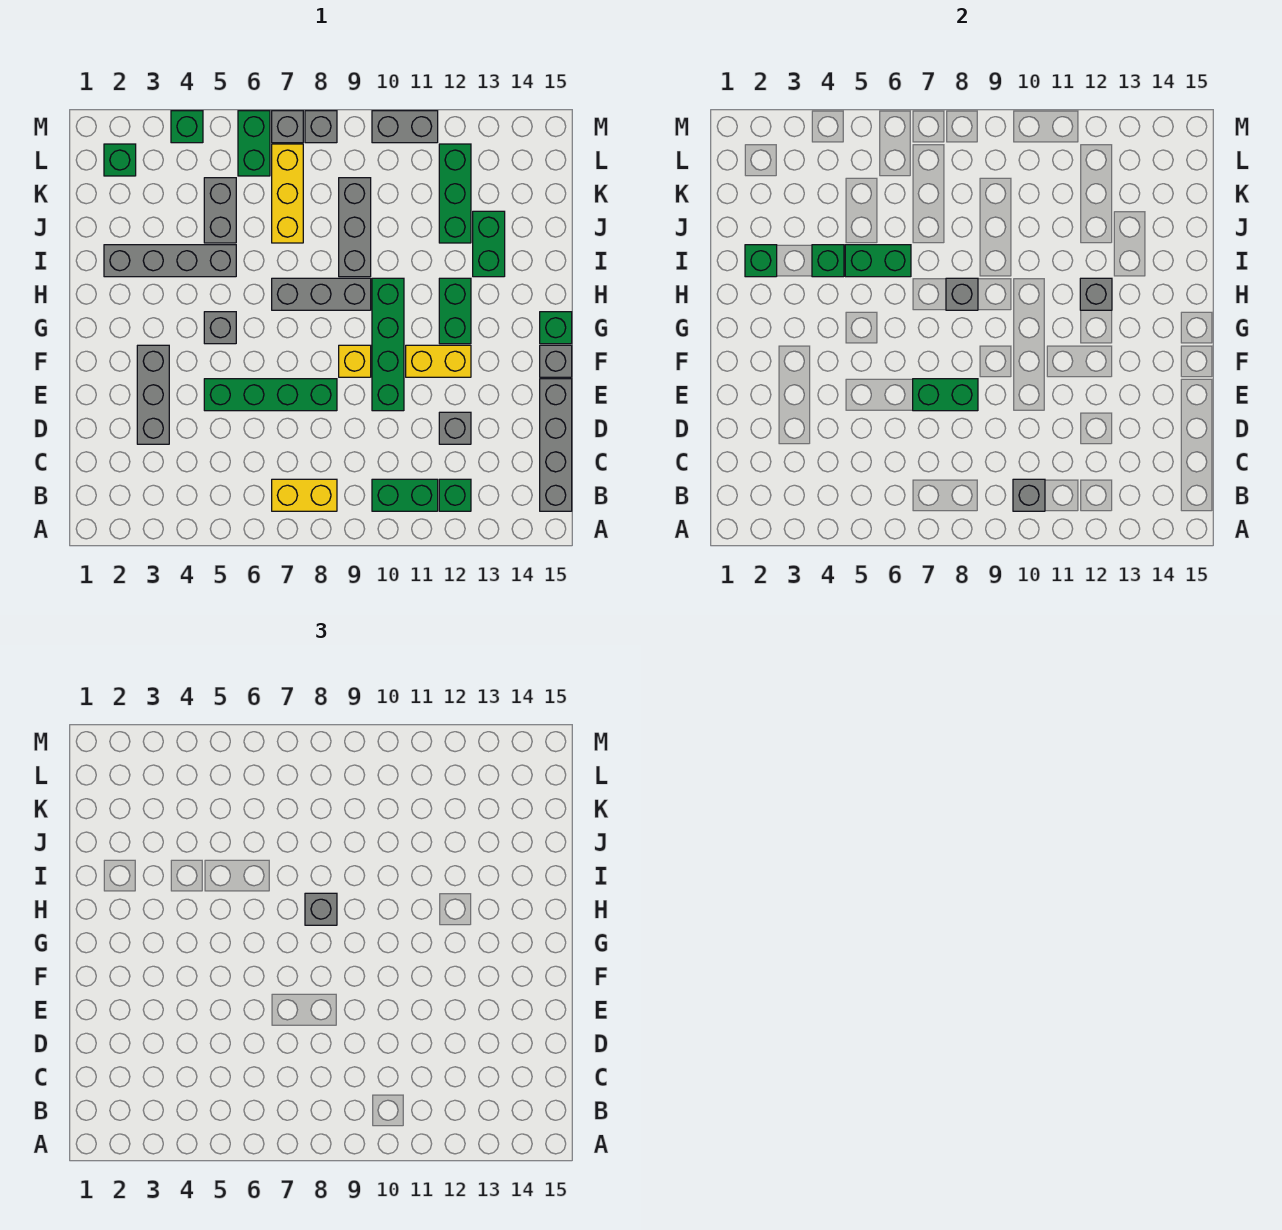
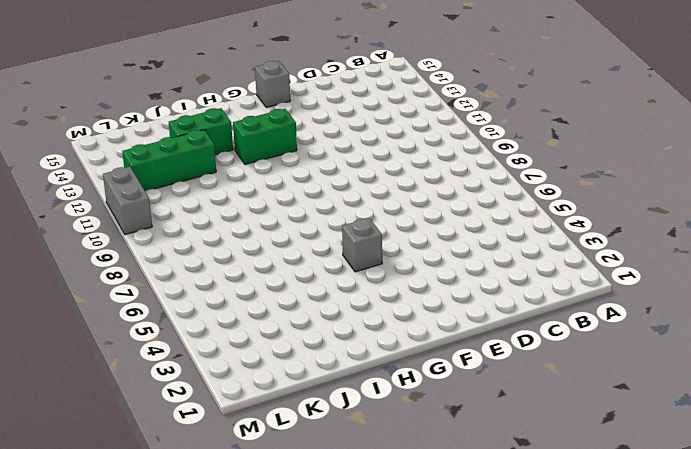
none -> yellow 1x2 brick [272,479,337,511]
none -> green 1x2 brick [372,479,438,511]
none -> green 1x1 brick [439,479,471,511]
none -> grey 1x4 brick [540,379,572,511]

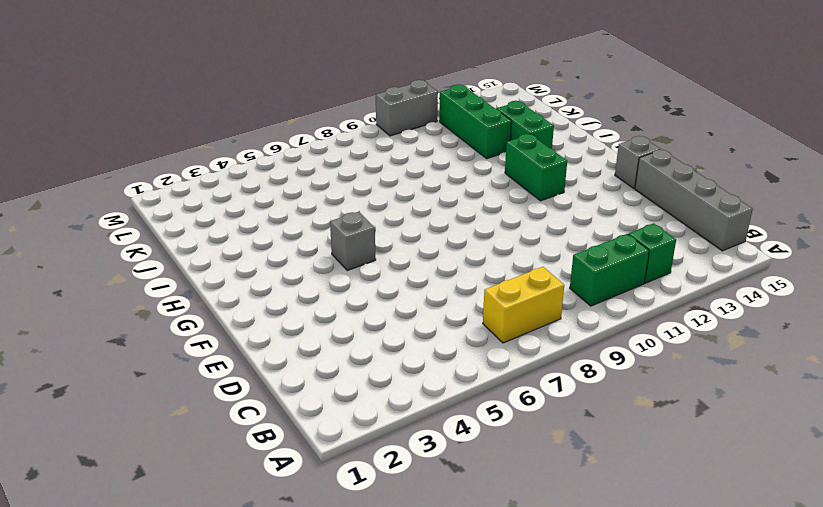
none -> grey 1x3 brick [137,345,169,444]
none -> grey 1x1 brick [439,412,471,444]
none -> green 1x4 brick [204,379,337,411]
none -> green 1x4 brick [372,278,404,411]

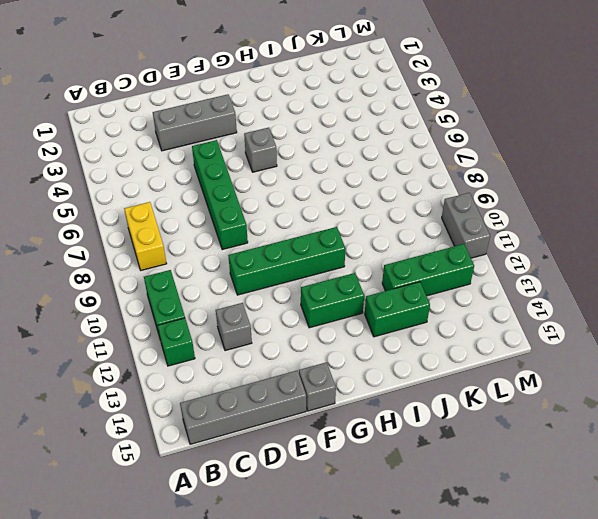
none -> yellow 1x1 brick [339,345,371,377]
none -> yellow 1x2 brick [406,345,471,377]
none -> green 1x1 brick [540,312,572,344]
none -> grey 1x3 brick [272,278,371,310]

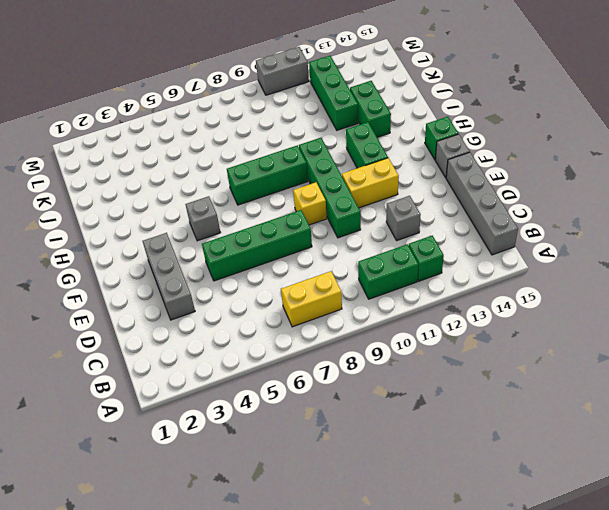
green 1x3 brick [227,145,308,205] -> grey 1x3 brick [272,278,371,310]
none -> grey 1x4 brick [104,245,236,277]
none -> grey 1x3 brick [339,178,371,277]
none -> grey 1x2 brick [204,178,236,243]
none -> yellow 1x3 brick [272,144,303,243]

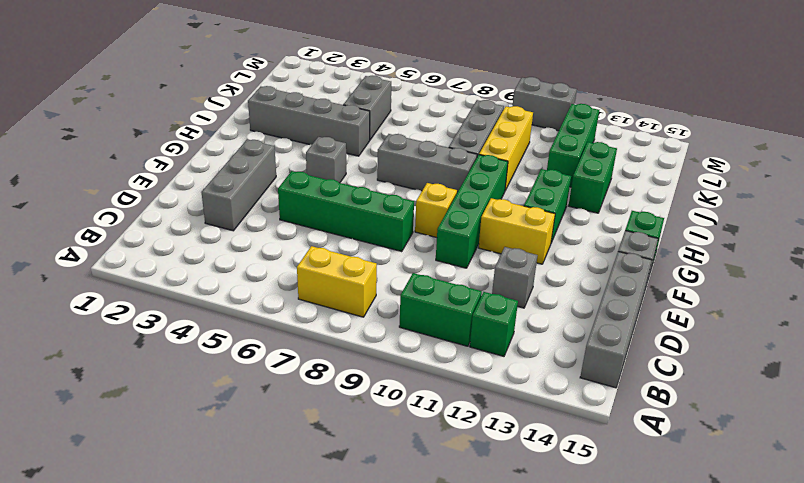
yellow 1x3 brick [479,106,533,190] -> yellow 1x3 brick moved to [272,144,303,243]
none -> green 1x1 brick [104,144,136,176]
none -> green 1x2 brick [238,111,270,176]
none -> green 1x1 brick [171,111,203,143]
none -> grey 1x1 brick [272,111,303,143]

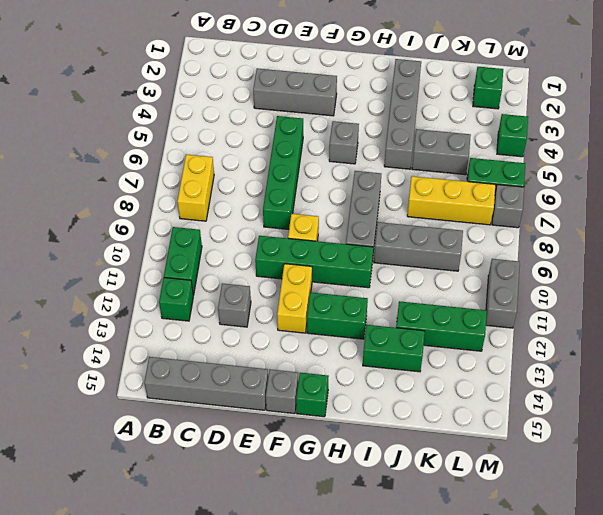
none -> grey 1x1 brick [305,111,337,143]
none -> grey 1x1 brick [1013,479,1045,511]
none -> green 1x2 brick [913,379,978,411]
none -> grey 1x1 brick [946,278,978,310]

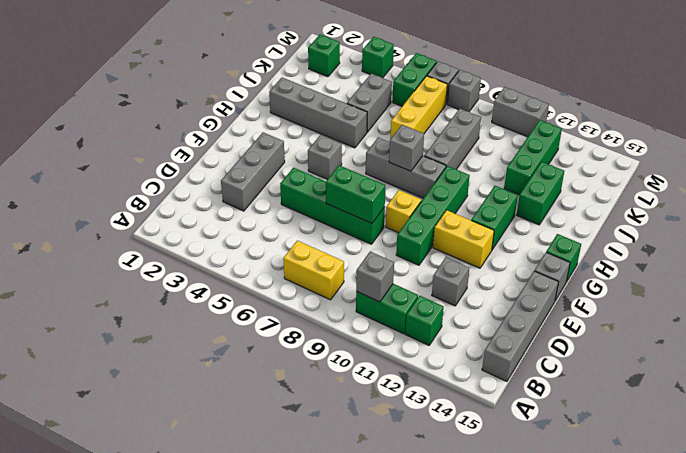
none -> grey 1x1 brick [1080,278,1112,310]
none -> green 1x1 brick [745,245,777,277]
none -> green 1x1 brick [812,245,844,277]
none -> green 1x2 brick [845,245,911,277]

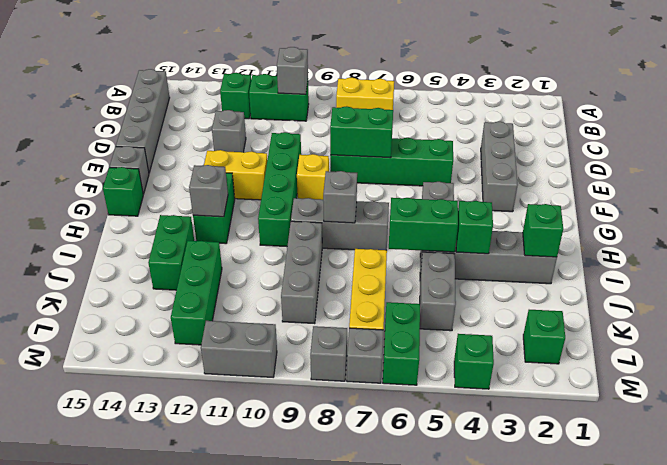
none -> grey 1x1 brick [305,893,337,925]

